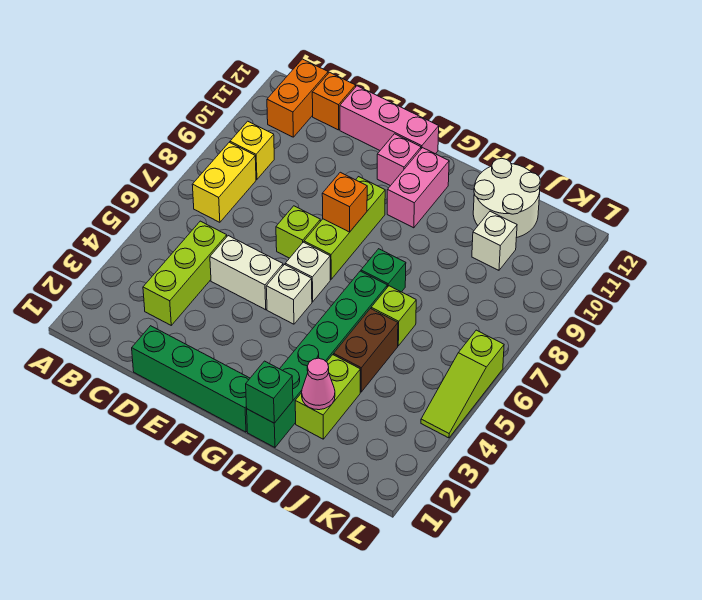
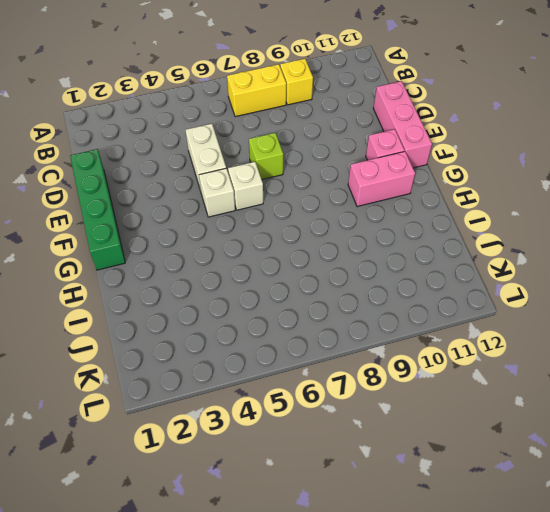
none -> orange 1x2 brick [267,59,328,137]
none -> lime 1x3 brick [143,221,227,325]
none -> orange 1x1 brick [312,72,356,130]

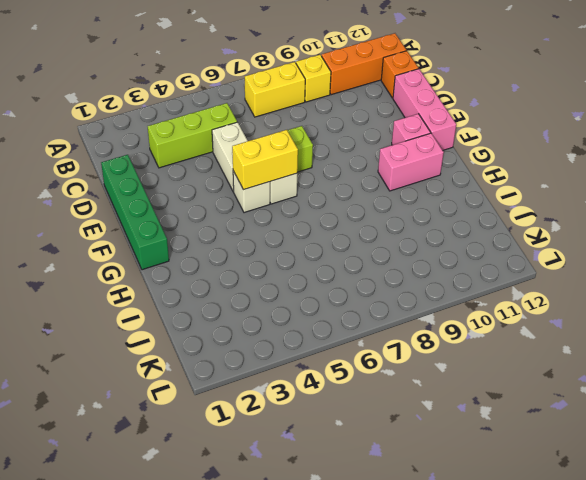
orange 1x3 brick [322,33,406,95] -> orange 1x2 brick [267,59,328,137]
yellow 1x2 brick [232,130,298,190] -> none
none -> lime 1x3 brick [304,177,385,279]
none -> green 1x6 brick [247,271,387,447]
none -> green 1x1 brick [361,249,406,292]

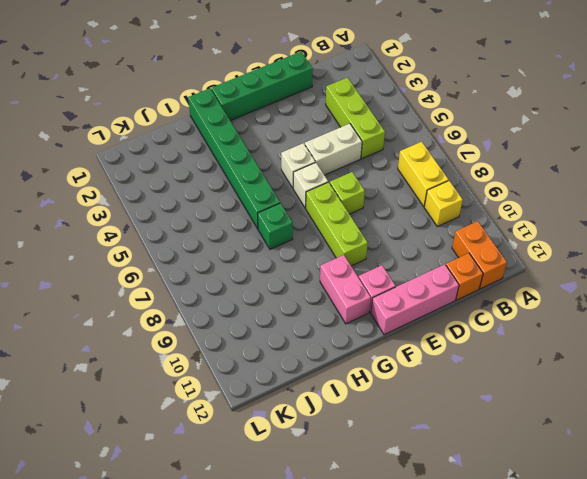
none -> lime 1x2 brick [295,355,360,439]
none -> brown 1x2 brick [334,309,398,392]
none -> lime 1x1 brick [371,286,416,346]

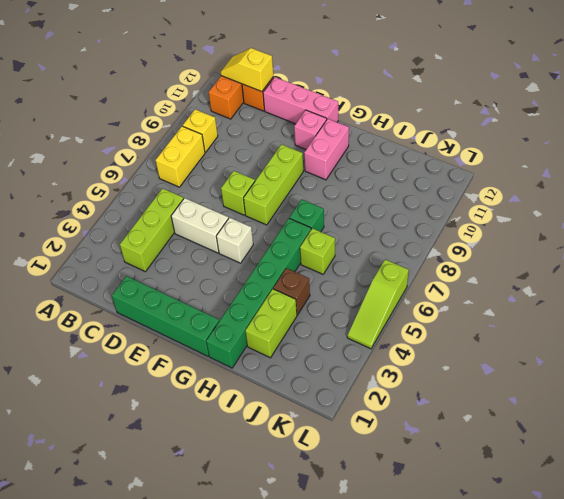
yellow 1x2 slope [221,48,273,92] -> none
brown 1x1 brick [273,268,310,315] -> brown 1x2 brick [334,309,398,392]
none -> white 1x1 brick [285,242,330,302]
none -> white 2x2 round brick [473,159,540,238]
none -> white 1x1 brick [472,211,517,270]

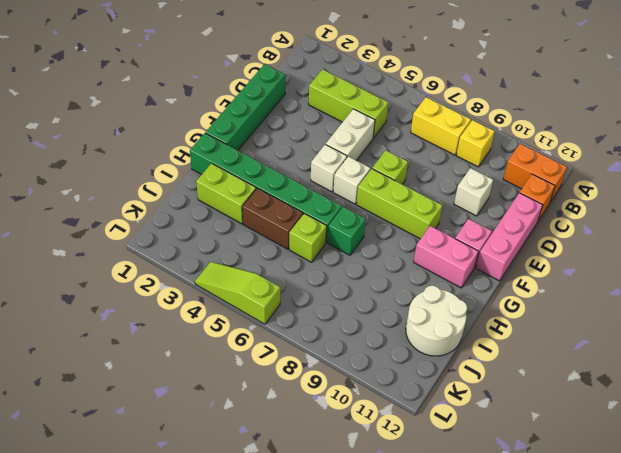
white 1x1 brick [454,168,493,216] -> white 1x1 brick moved to [472,211,517,270]
none -> orange 1x1 brick [322,172,367,232]
none -> green 1x1 brick [246,361,293,423]
none -> pink 1x1 cone [302,358,335,410]

